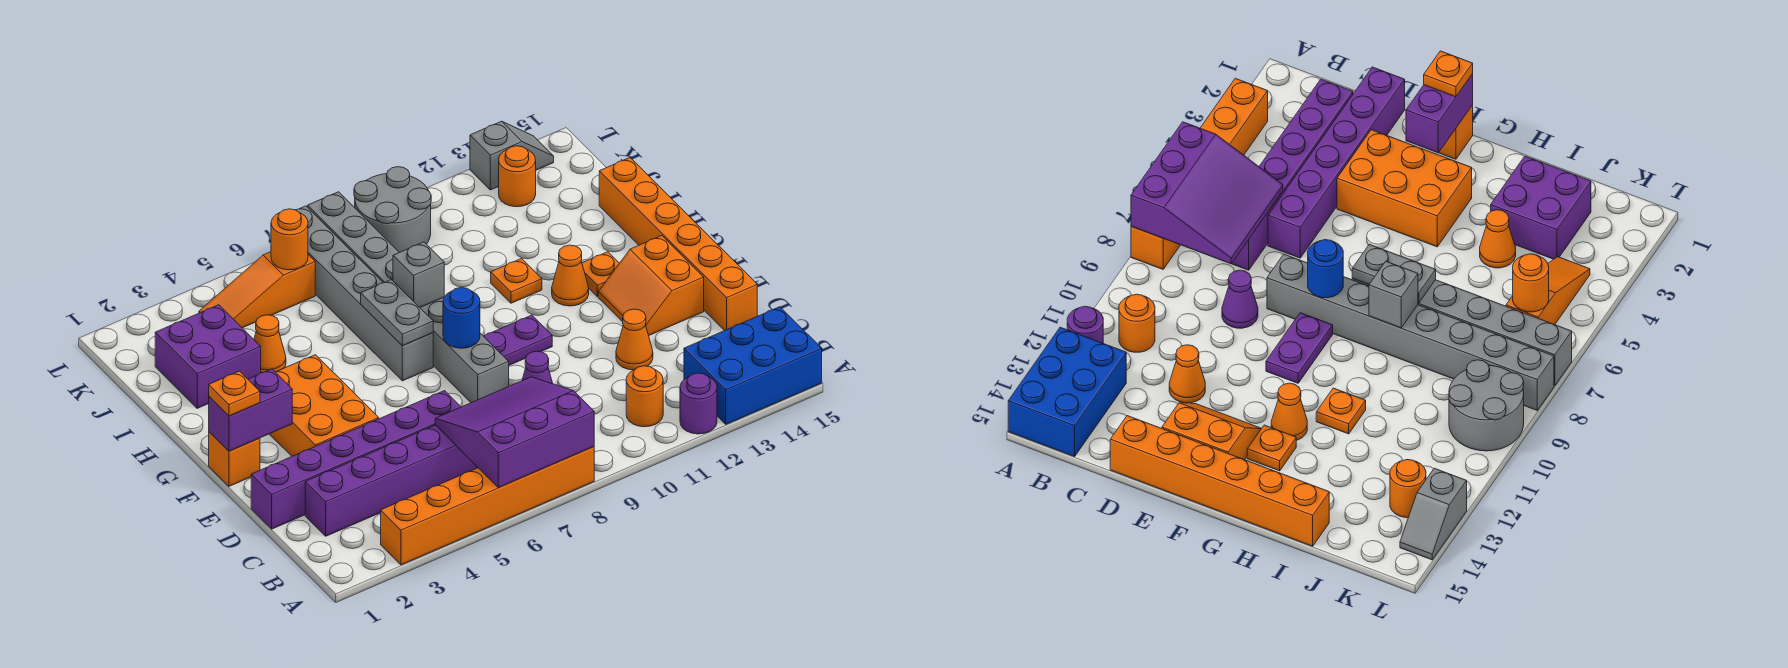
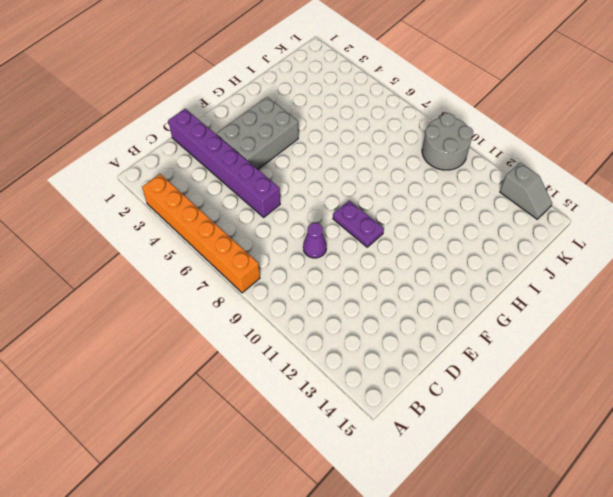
grey 2x3 brick [216,97,298,169] -> orange 2x3 brick [270,355,379,456]
none -> purple 1x1 round brick [680,373,717,434]
none -> blue 2x3 brick [684,307,822,424]
none -> orange 1x1 round brick [626,366,663,427]
none -> purple 1x6 brick [305,425,478,536]

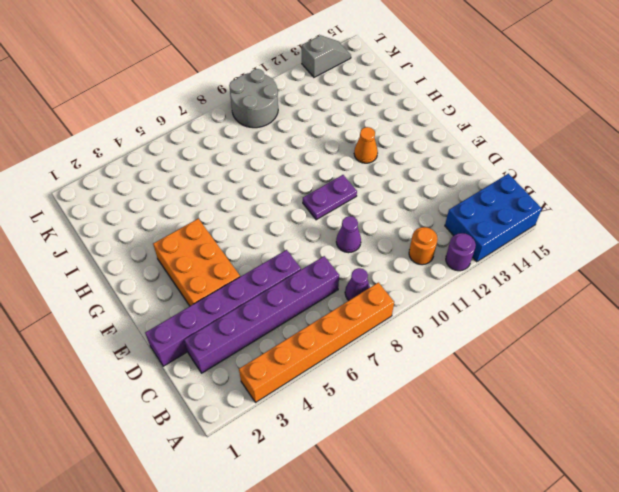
purple 1x1 cone [345,268,370,300] -> none
none -> orange 1x1 cone [616,309,653,370]
none -> orange 1x6 brick [599,158,757,331]
none -> grey 1x8 brick [308,192,509,403]
none -> orange 2x2 slope [598,236,704,335]

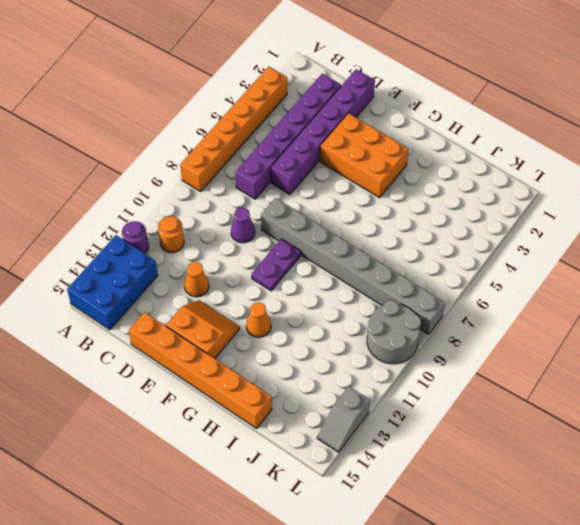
none -> orange 1x1 brick [209,432,260,486]
none -> grey 1x6 brick [296,206,433,381]
none -> orange 1x1 plate [582,252,619,297]
none -> orange 1x1 plate [491,259,542,303]

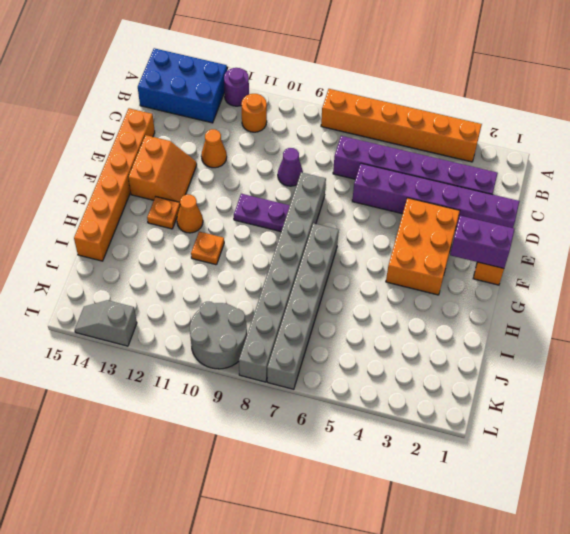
none -> purple 2x2 brick [155,305,261,408]
none -> orange 1x1 cone [254,315,286,373]
none -> orange 1x3 slope [199,252,315,328]
none -> orange 1x1 round brick [499,146,536,207]

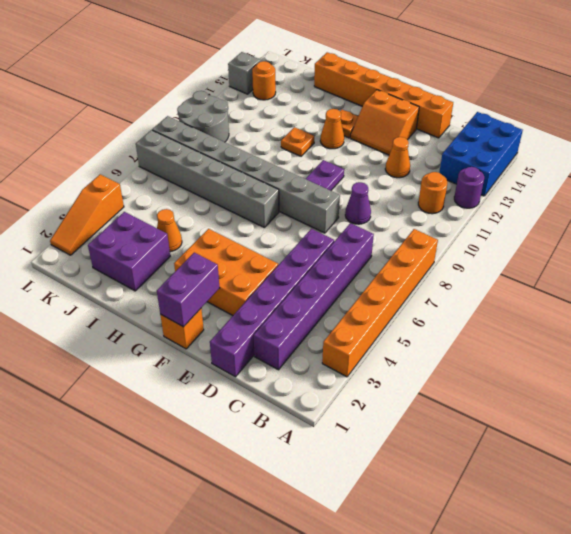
orange 1x3 slope [50,174,124,255] -> orange 1x3 slope moved to [199,252,315,328]
none -> purple 3x3 slope [435,377,594,488]
none -> blue 1x1 round brick [443,288,480,348]
none -> grey 1x2 plate [361,279,433,346]
none -> grey 1x1 brick [393,242,444,307]

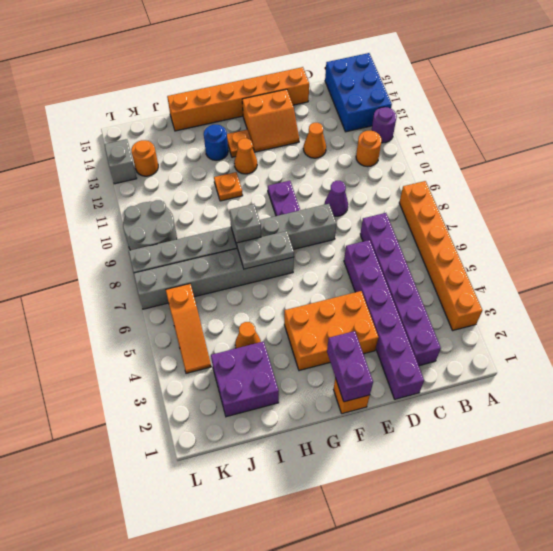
blue 1x1 round brick [204,125,228,160] -> blue 1x1 round brick moved to [443,288,480,348]
none -> purple 3x3 slope [435,377,594,488]
none -> orange 1x1 round brick [271,209,308,270]
none -> orange 1x1 plate [209,371,260,416]

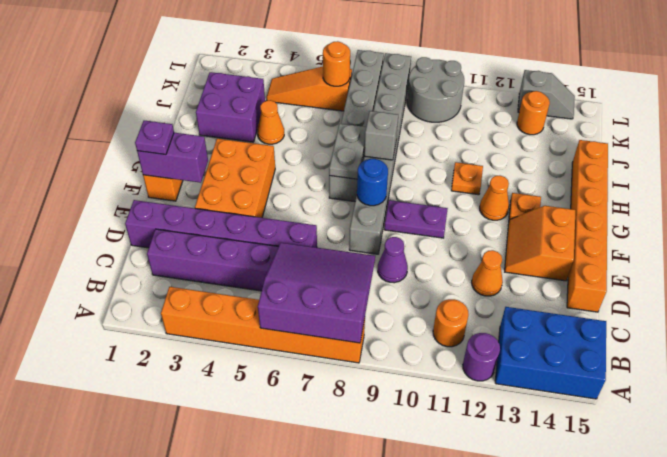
purple 1x1 plate [135,121,174,155] -> orange 1x1 plate [209,371,260,416]

